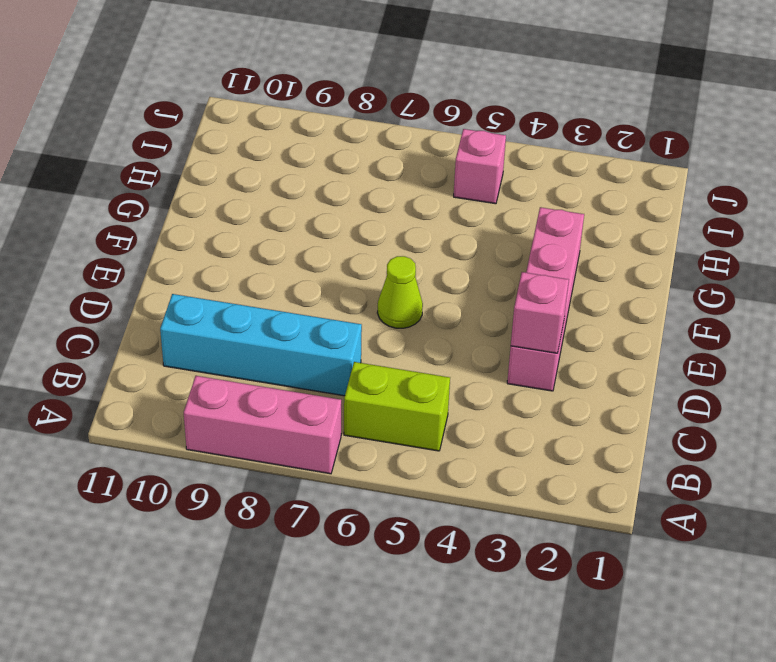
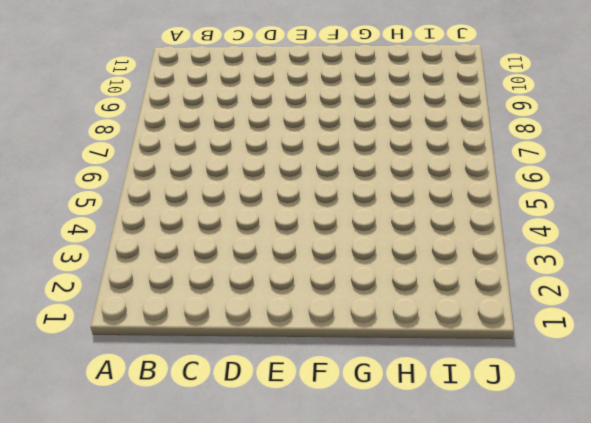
none -> pink 1x3 brick [184,376,341,474]
none -> lime 1x2 brick [344,362,450,451]

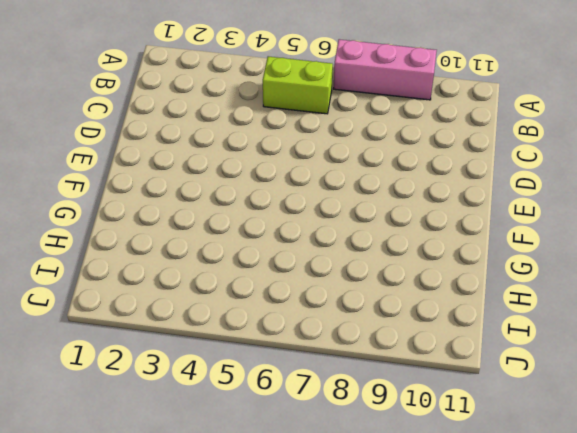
none -> cyan 1x4 brick [160,294,362,396]
none -> pink 1x4 brick [507,207,584,391]

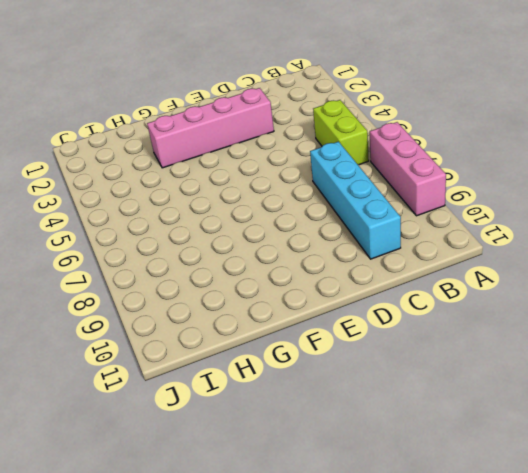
none -> lime 1x1 cone [377,256,423,328]
none -> pink 1x1 brick [454,129,506,204]

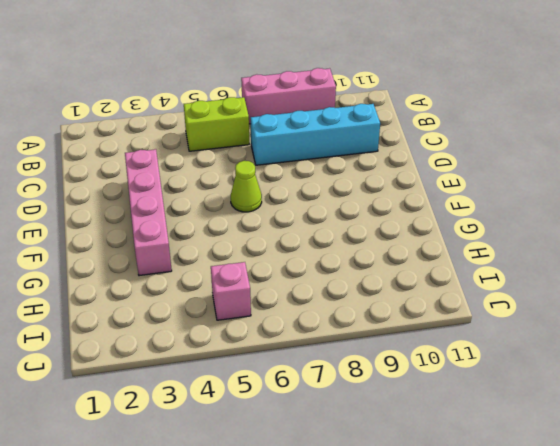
none -> pink 1x1 brick [511,272,569,353]

